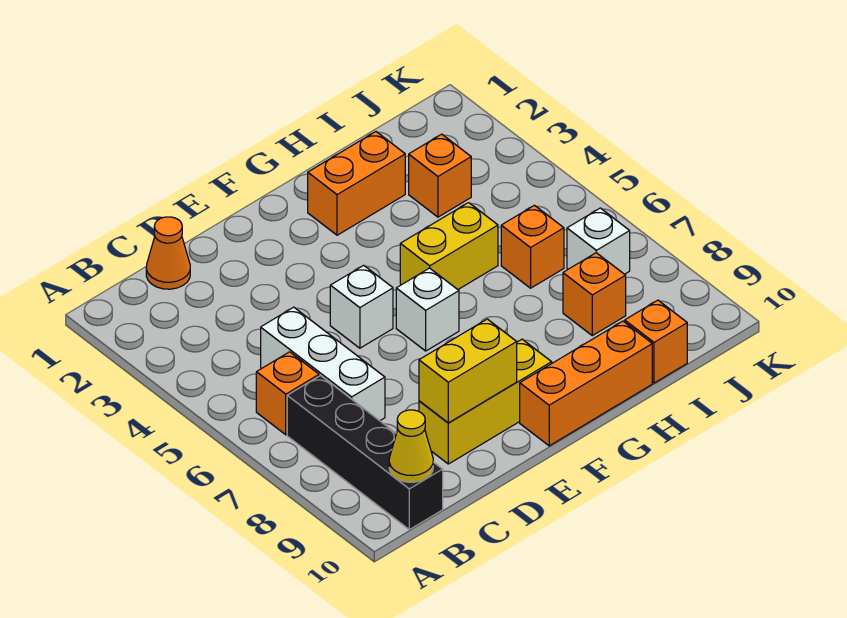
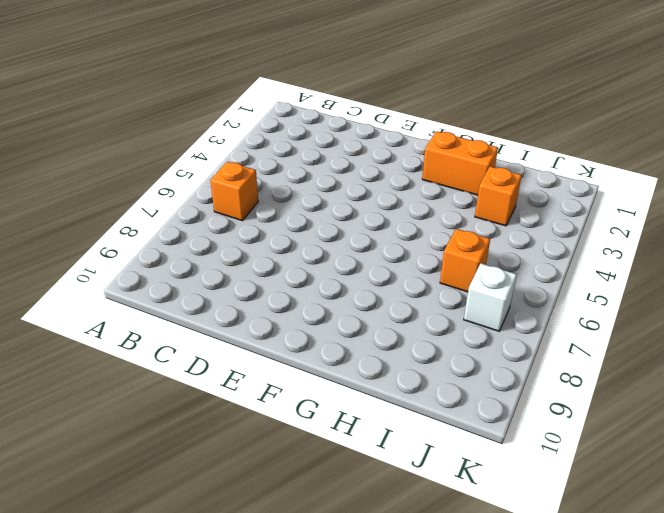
none -> black 1x4 brick [287,376,443,530]
none -> orange 1x1 cone [146,217,190,289]
none -> white 1x3 brick [261,307,385,421]

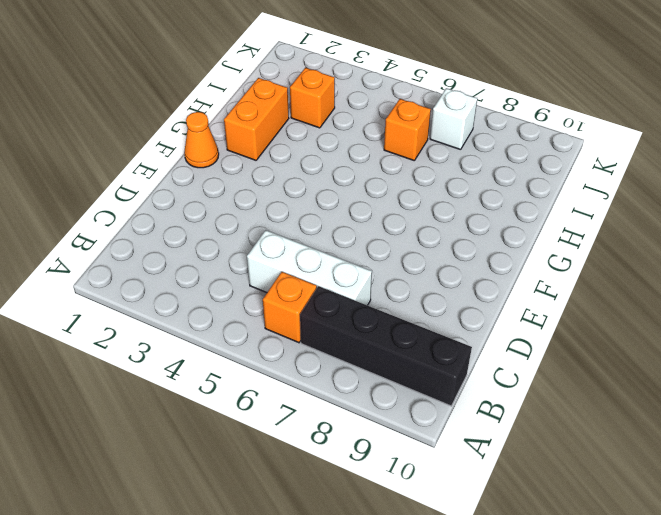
orange 1x1 cone [184,112,219,168] -> orange 1x1 cone moved to [146,217,190,289]
none -> yellow 1x3 brick [419,339,552,464]
none -> white 1x1 brick [330,265,393,348]
none -> white 1x1 brick [396,268,459,351]

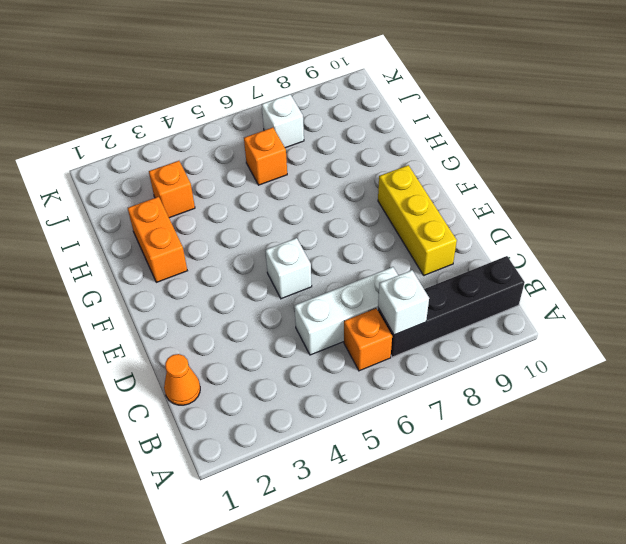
white 1x1 brick [378,270,429,335] -> white 1x1 brick moved to [396,268,459,351]
none -> orange 1x3 brick [520,321,652,446]
none -> yellow 1x2 brick [400,203,498,289]
none -> orange 1x1 brick [563,253,626,336]

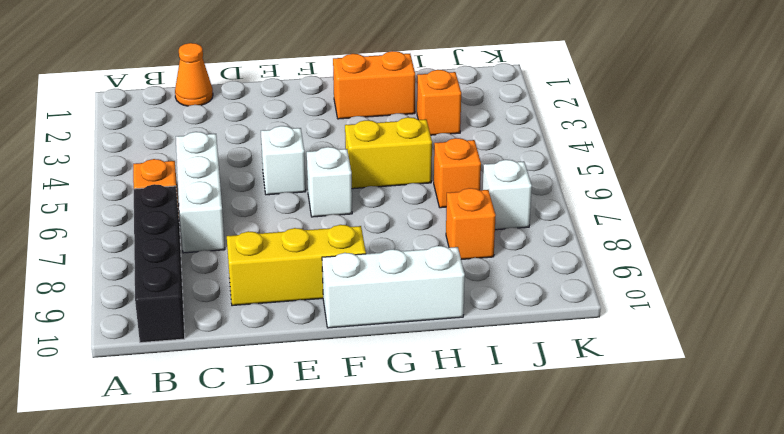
white 1x3 brick [322,246,465,328] -> orange 1x3 brick [520,321,652,446]
none -> orange 1x1 brick [625,300,687,383]
none -> yellow 1x1 cone [389,410,433,482]
none -> yellow 1x2 brick [419,319,517,423]

